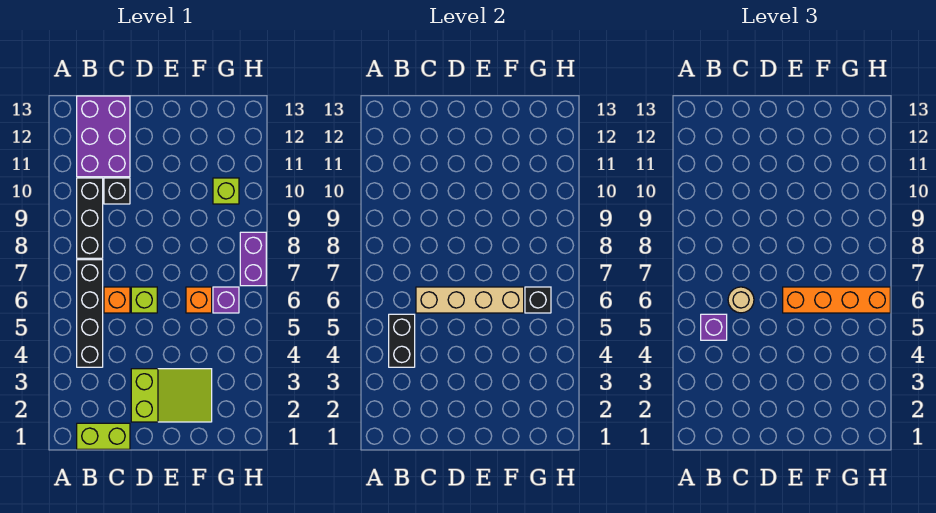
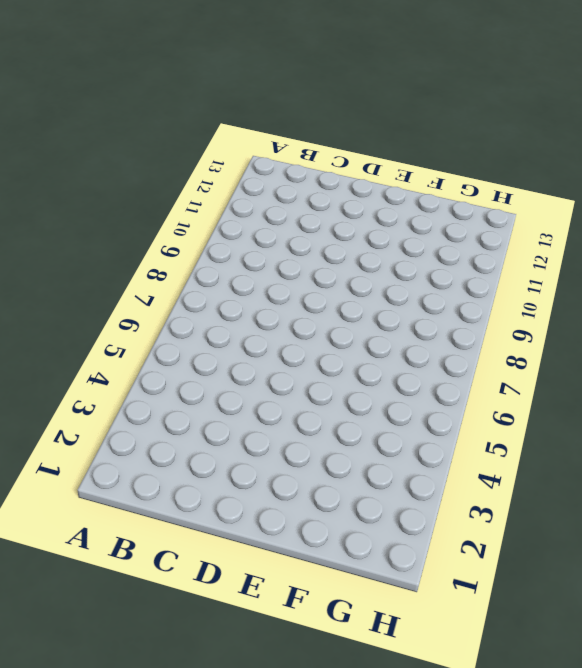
none -> lime 1x2 brick [77,423,130,449]
none -> black 1x4 brick [77,260,103,367]
none -> black 1x3 brick [77,178,103,258]

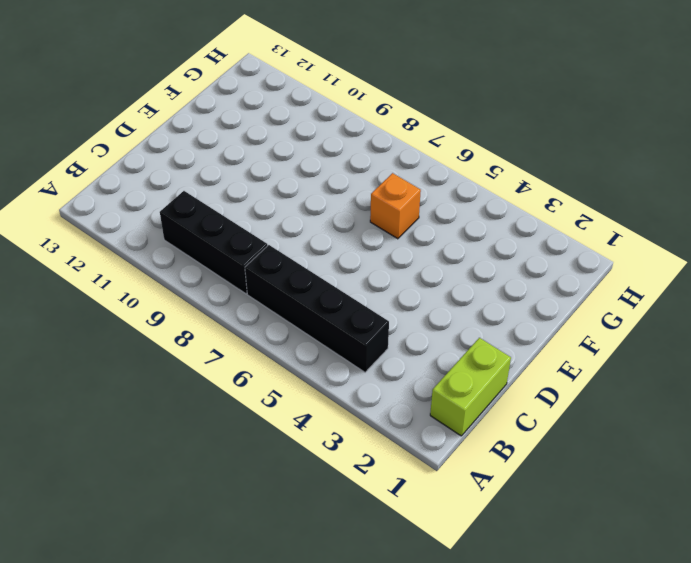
none -> purple 2x3 brick [77,96,130,177]
none -> orange 1x1 brick [104,287,130,313]
none -> black 1x1 brick [104,178,130,204]

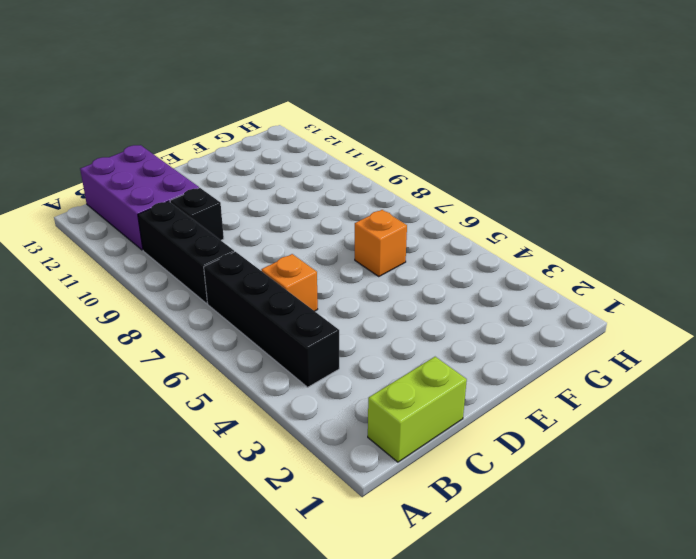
none -> lime 2x3 slope [131,369,212,422]
none -> lime 1x1 brick [131,287,157,313]
none -> purple 1x1 brick [213,287,239,313]

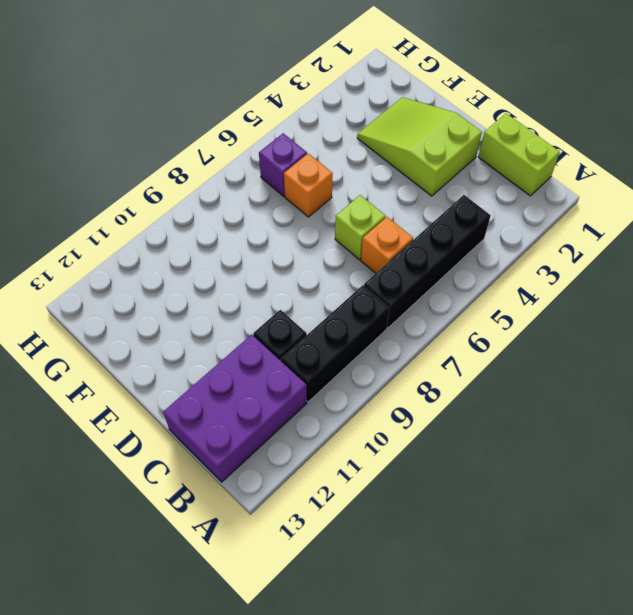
none -> lime 1x1 brick [213,178,239,204]
none -> purple 1x2 brick [240,232,266,286]
none -> black 1x2 brick [389,314,415,367]

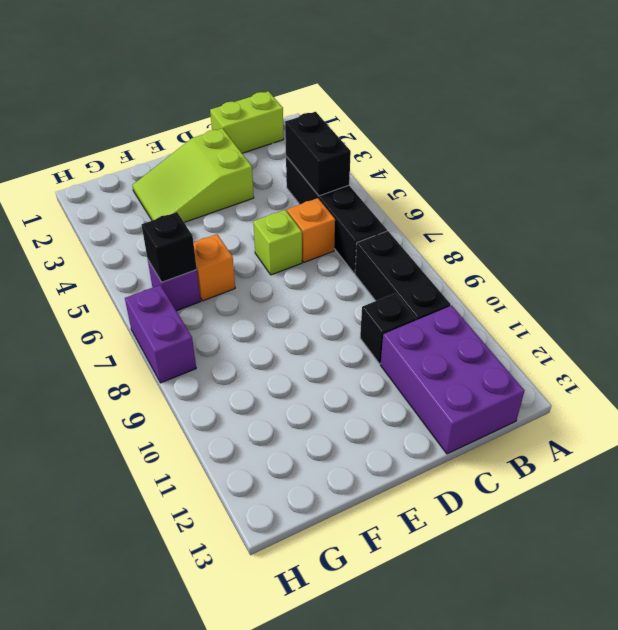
none -> lime 1x1 brick [213,178,239,204]
none -> tan 1x4 brick [416,287,524,313]
none -> purple 1x1 brick [701,314,727,340]

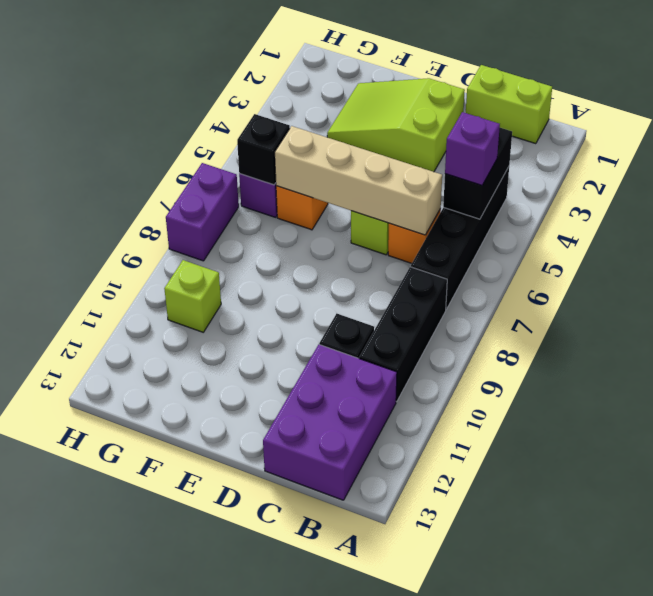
none -> tan 1x1 round brick [728,287,754,313]
none -> orange 1x4 brick [783,287,890,313]

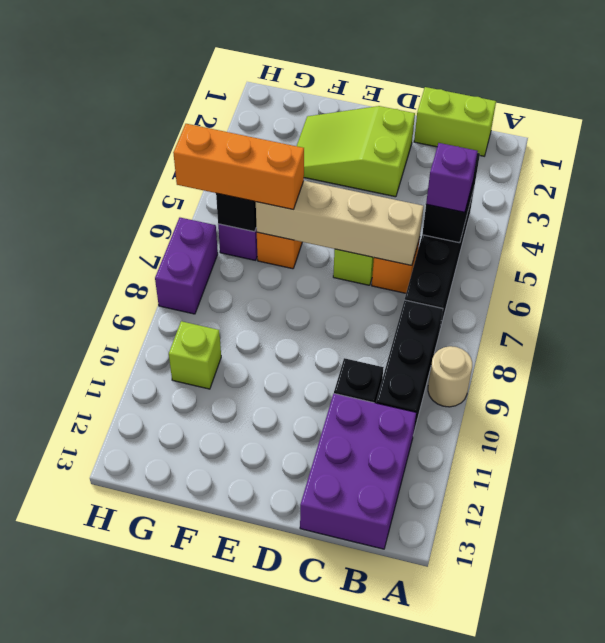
tan 1x1 round brick [428,346,472,407] -> tan 1x1 round brick moved to [728,287,754,313]
orange 1x3 brick [173,124,304,209] -> orange 1x4 brick [783,287,890,313]

